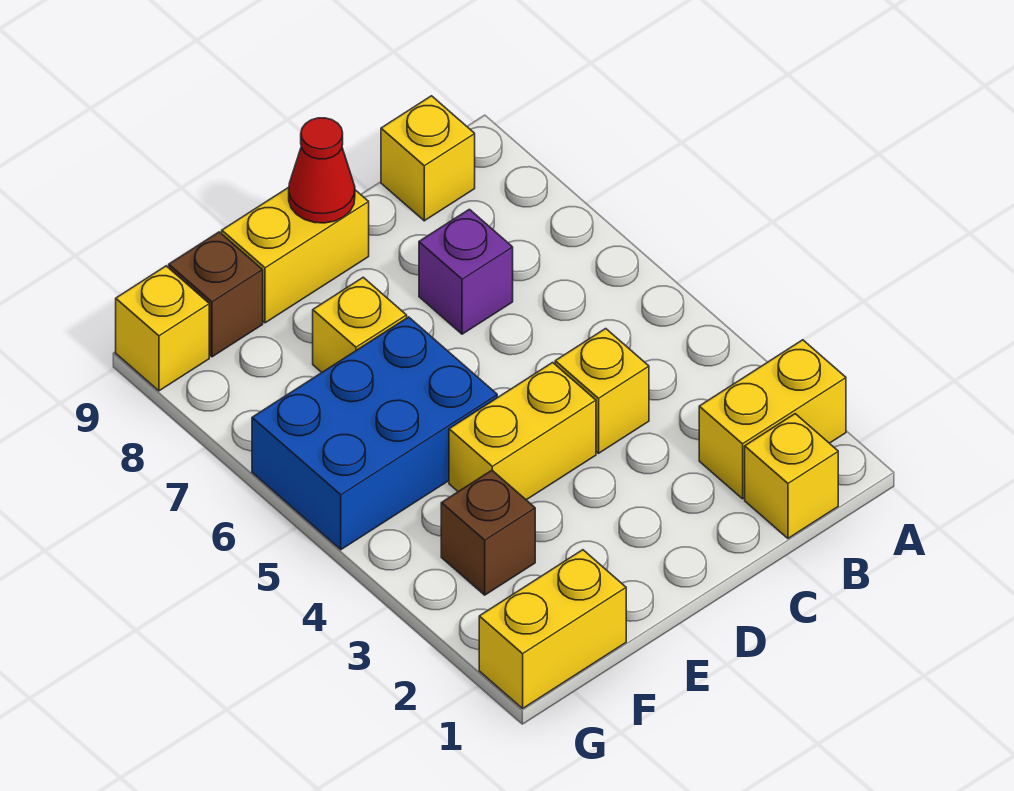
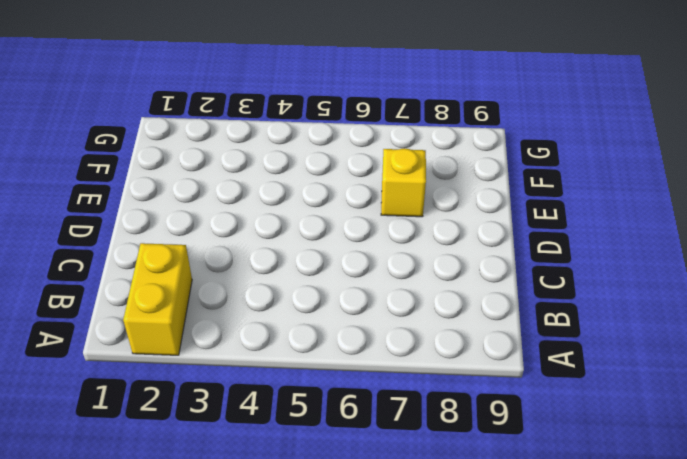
none -> yellow 1x1 brick [745,414,838,538]
none -> yellow 1x1 brick [381,96,475,221]
none -> yellow 1x1 brick [555,329,649,453]

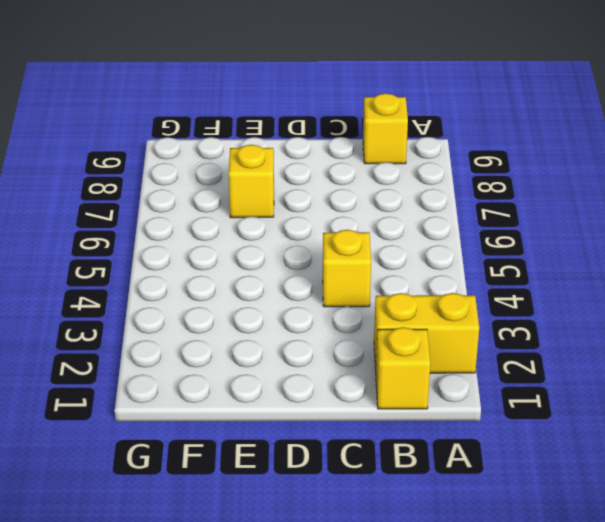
none -> purple 1x1 brick [419,209,513,334]
none -> yellow 1x2 brick [449,362,596,500]
none -> yellow 1x2 brick [222,187,369,323]

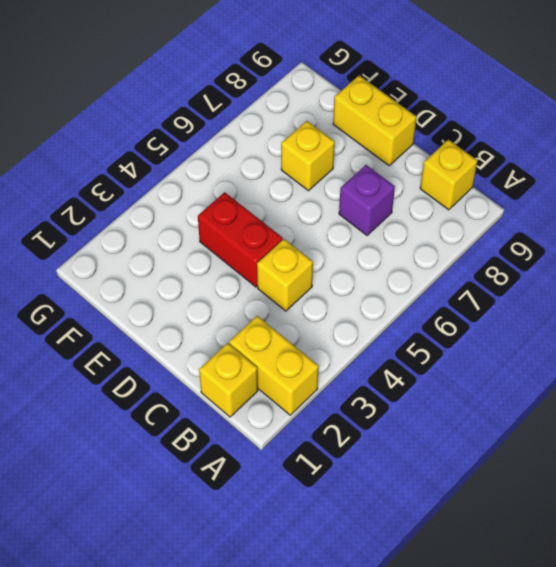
red 1x2 brick [198,192,283,287] -> yellow 1x2 brick [449,362,596,500]
none -> blue 2x3 brick [252,317,497,550]
none -> yellow 1x2 brick [479,550,626,708]
none -> brown 1x1 brick [441,470,535,595]

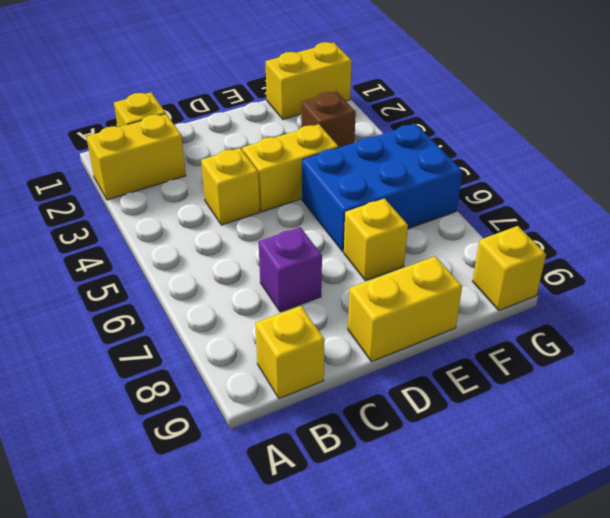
none -> brown 1x1 brick [169,232,263,357]
none -> red 1x1 cone [289,118,355,223]

